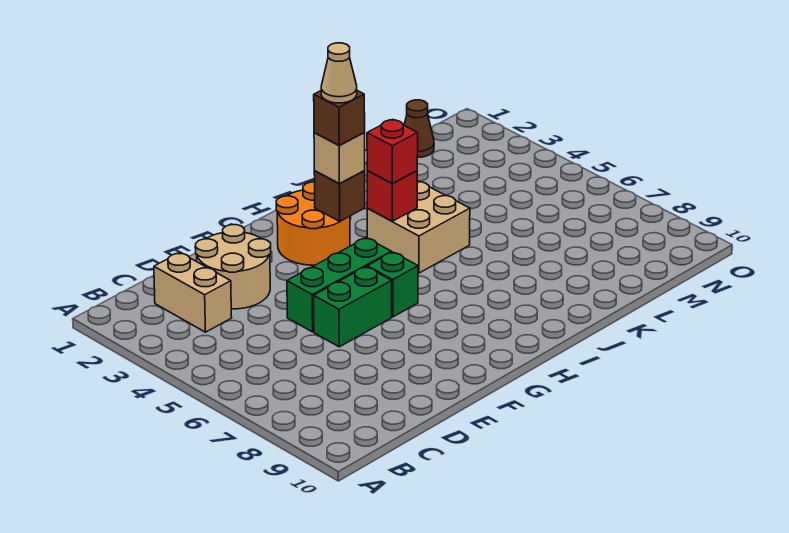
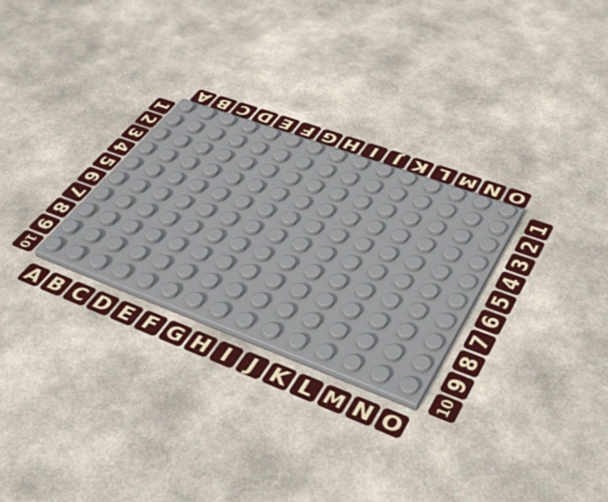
none -> tan 1x2 brick [154,253,232,332]
none -> tan 2x2 round brick [195,225,271,309]
none -> green 1x3 brick [287,238,391,332]

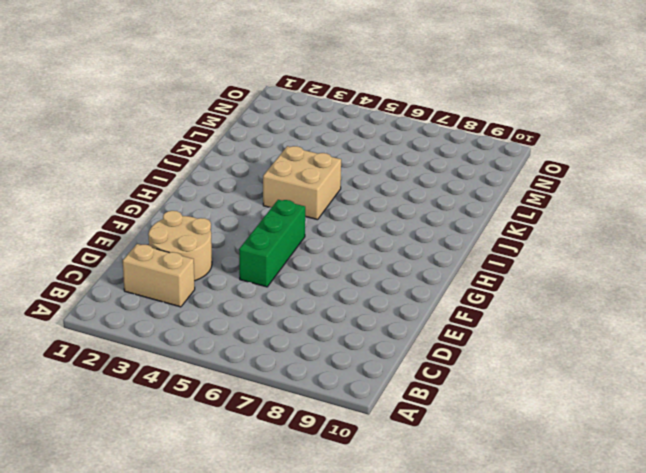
none -> green 1x2 brick [314,267,392,347]
none -> orange 2x2 round brick [276,182,350,265]
none -> green 1x1 brick [367,252,418,317]

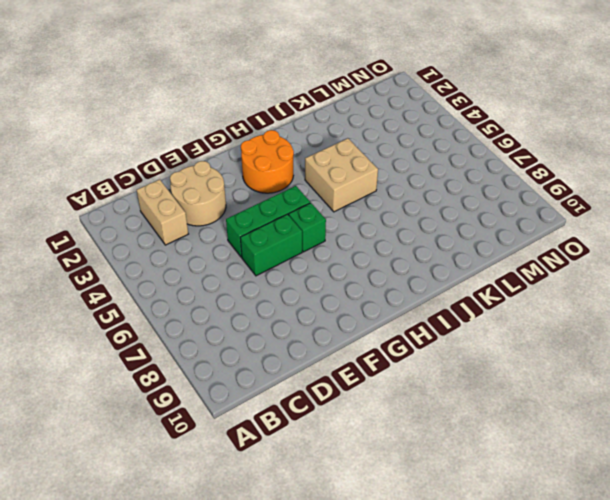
none -> brown 1x1 cone [404,100,434,157]
none -> brown 1x1 brick [314,171,365,221]
none -> red 1x1 brick [367,171,417,221]

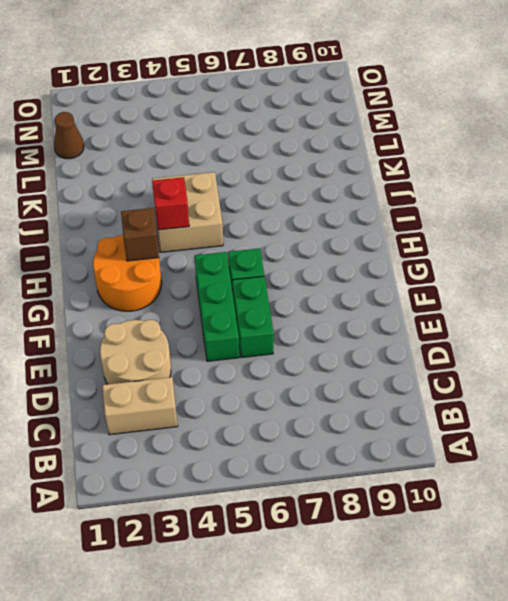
none -> tan 1x1 brick [314,133,365,184]
none -> red 1x1 brick [367,119,418,184]
none -> brown 1x1 brick [314,91,365,145]

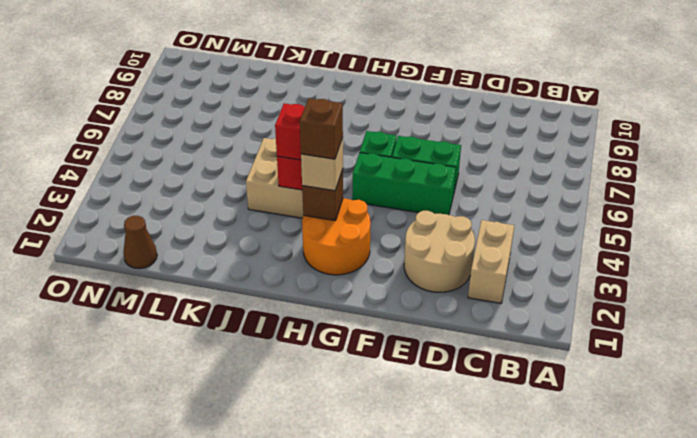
none -> tan 1x1 cone [321,43,357,103]

